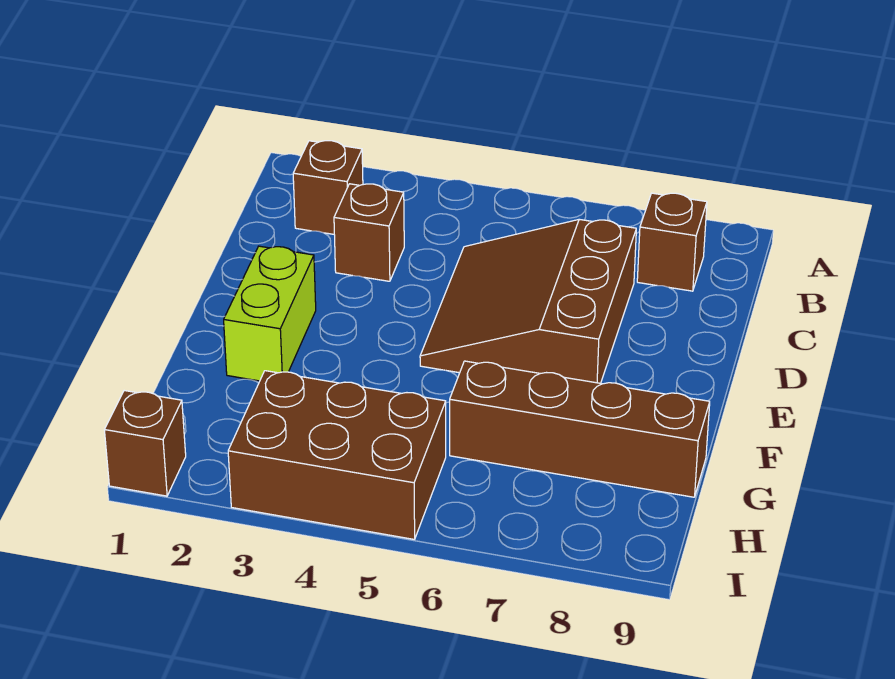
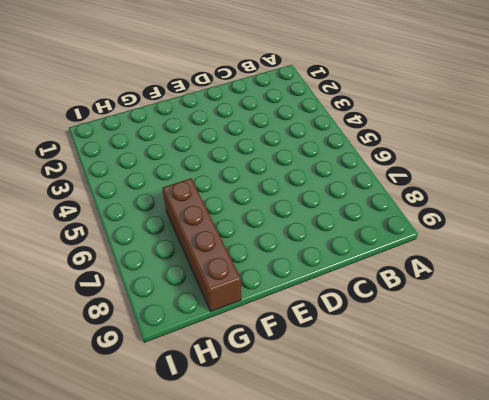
none -> brown 1x1 brick [293,141,363,234]
none -> brown 1x1 brick [637,193,707,291]

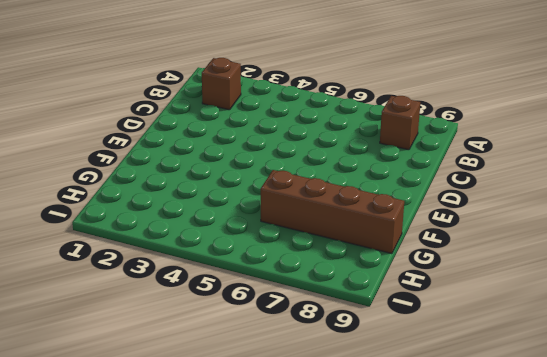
none -> brown 1x1 brick [334,184,404,281]
none -> brown 3x3 slope [420,219,636,383]

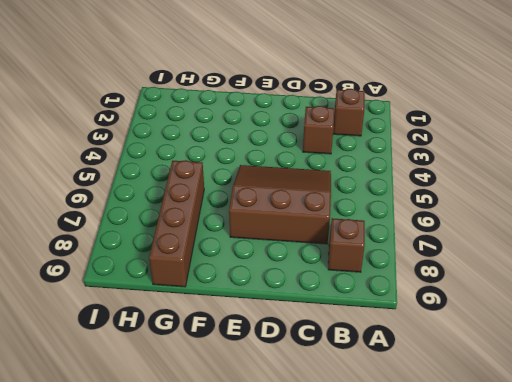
none -> lime 1x2 brick [224,246,316,381]
none -> brown 2x3 brick [228,371,446,540]

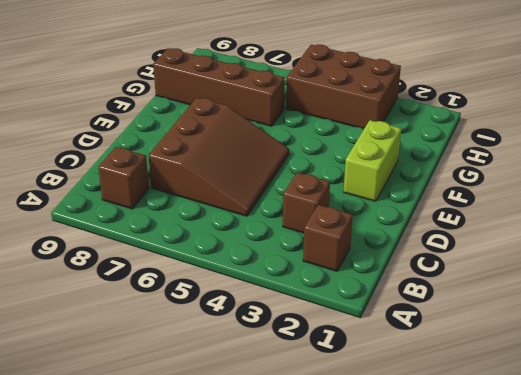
none -> brown 1x1 brick [105,391,186,496]

